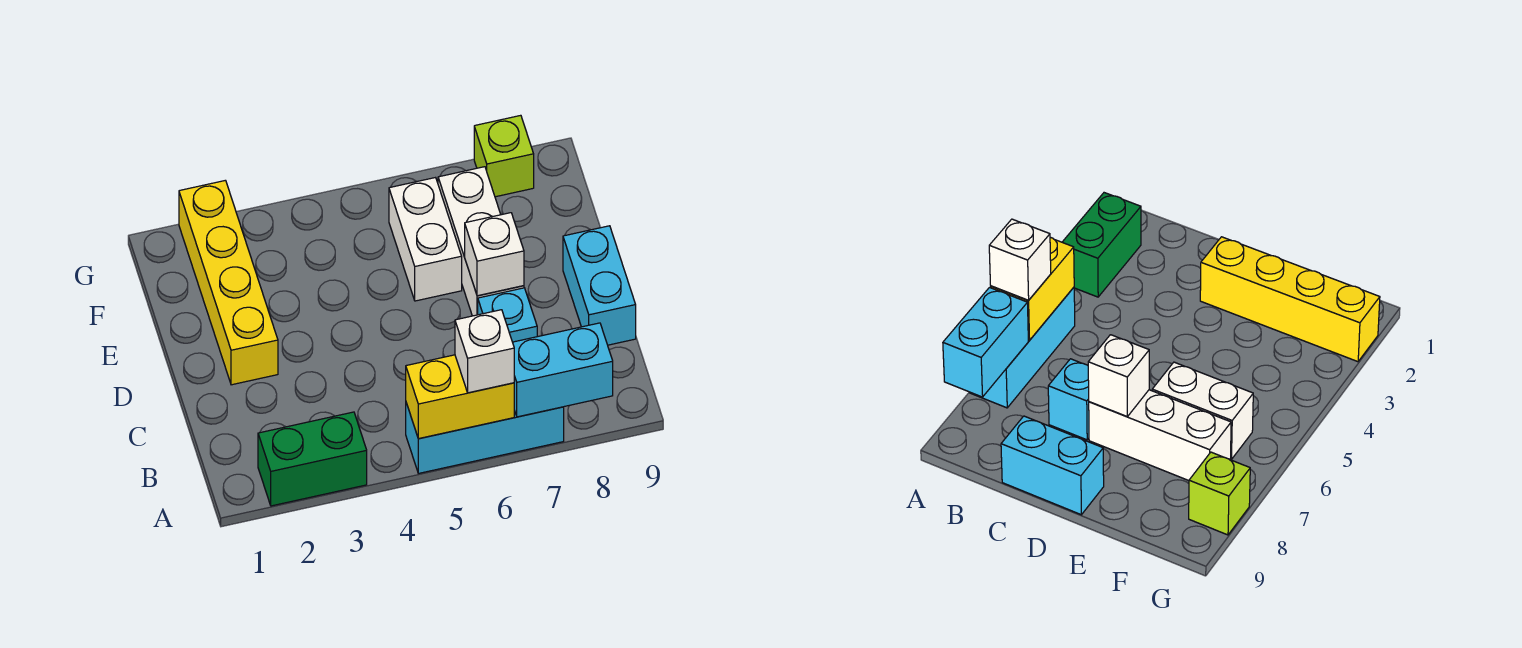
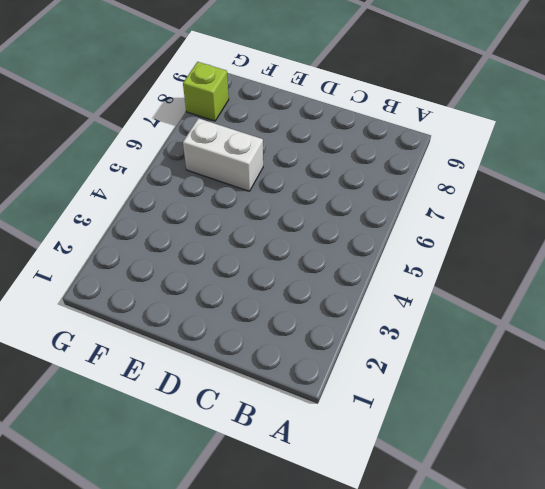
none -> green 1x2 brick [258,412,367,506]
none -> cyan 1x3 brick [406,403,564,473]
none -> cyan 1x1 brick [478,288,537,342]

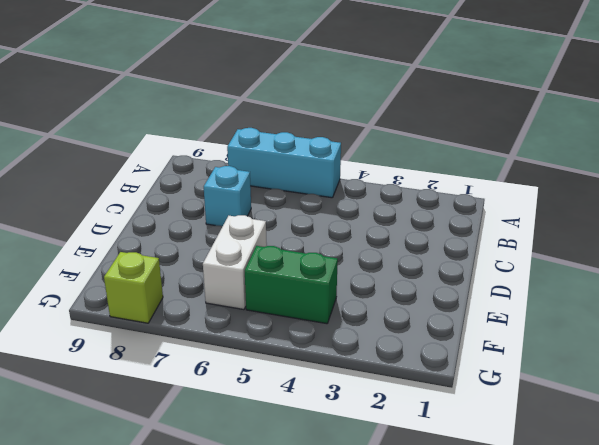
green 1x2 brick [245,246,338,324] -> green 1x2 brick moved to [258,412,367,506]
none -> cyan 1x2 brick [563,226,636,345]
none -> yellow 1x4 brick [179,180,278,385]
none -> white 1x3 brick [438,167,524,316]

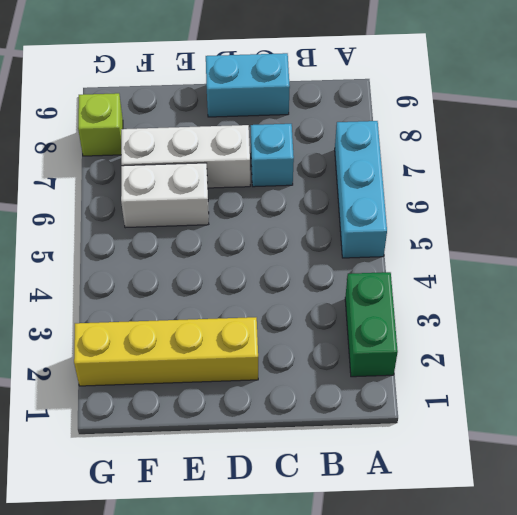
none -> yellow 1x2 brick [406,355,514,439]
none -> cyan 1x2 brick [513,323,613,417]
none -> white 1x1 brick [465,213,524,296]

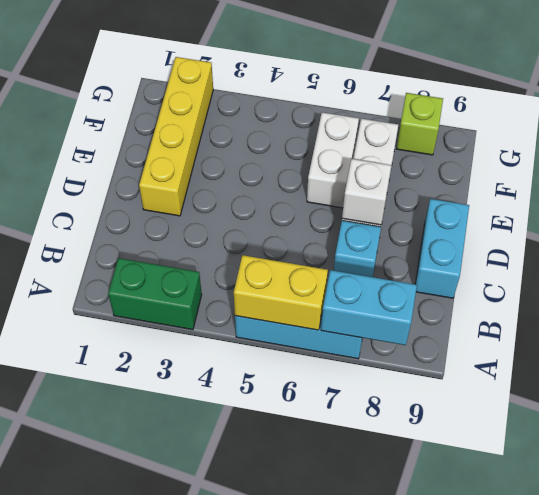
none -> white 1x1 brick [455,310,514,393]

